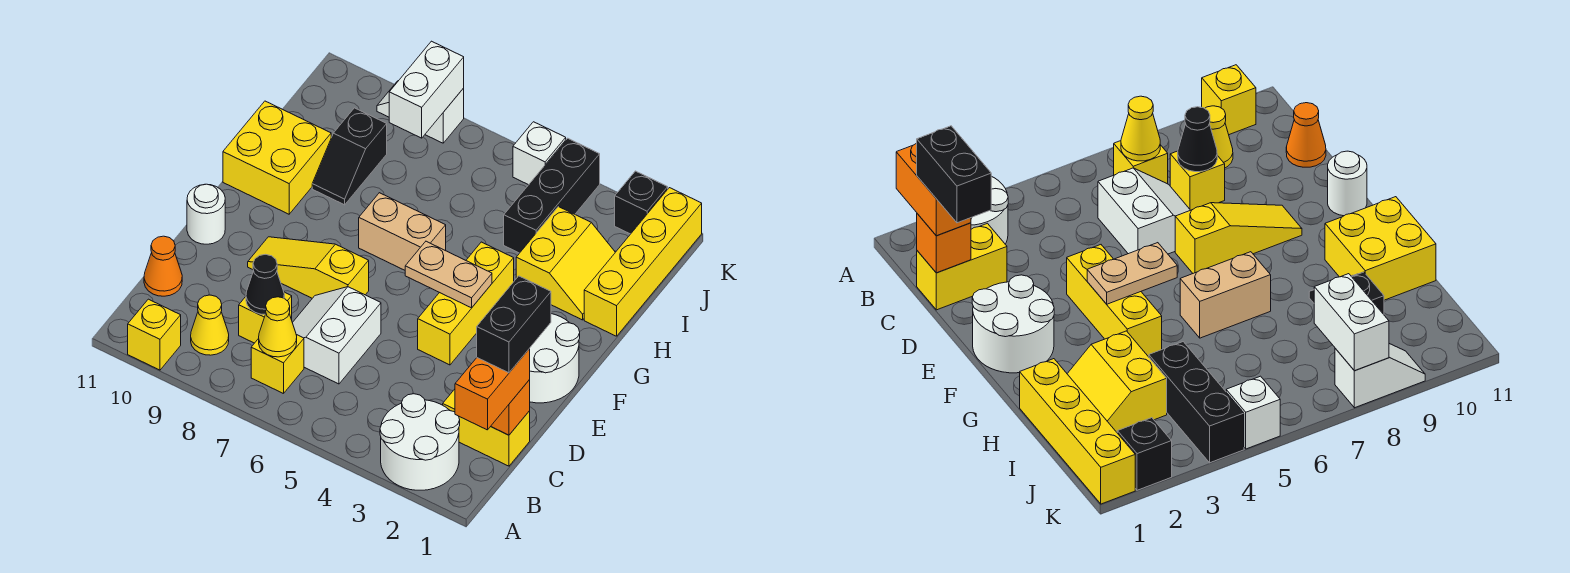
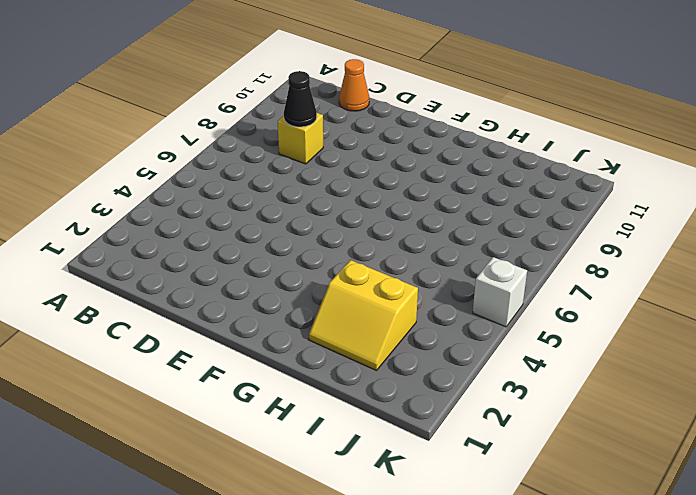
none -> white 2x2 round brick [380,394,460,490]
none -> yellow 1x1 brick [128,299,181,370]
none -> yellow 1x1 brick [251,335,304,394]

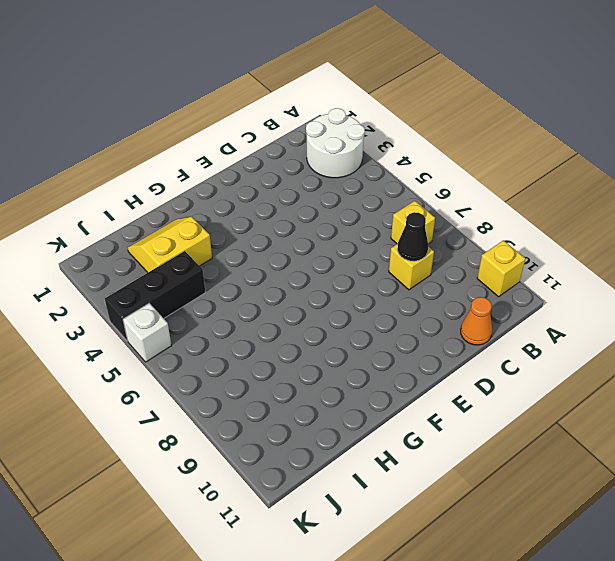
none -> yellow 1x1 cone [191,295,229,355]
none -> yellow 1x2 brick [443,389,530,466]
none -> white 2x2 slope [292,287,381,384]

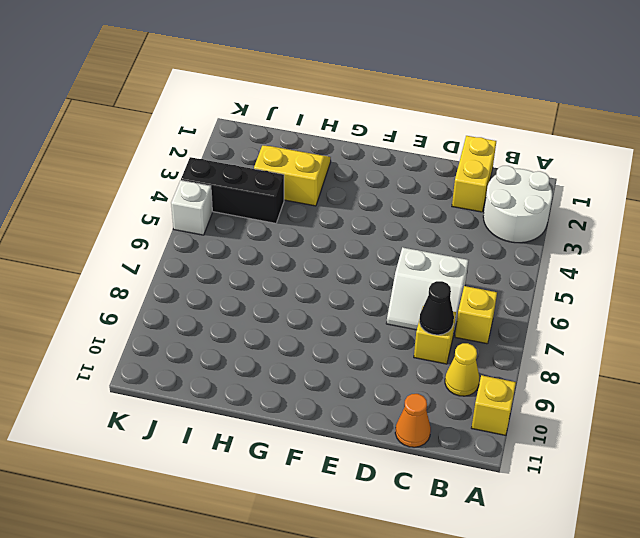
none -> white 2x2 round brick [529,314,580,403]
none -> yellow 1x3 brick [418,242,514,365]
none -> yellow 1x3 slope [248,237,369,298]

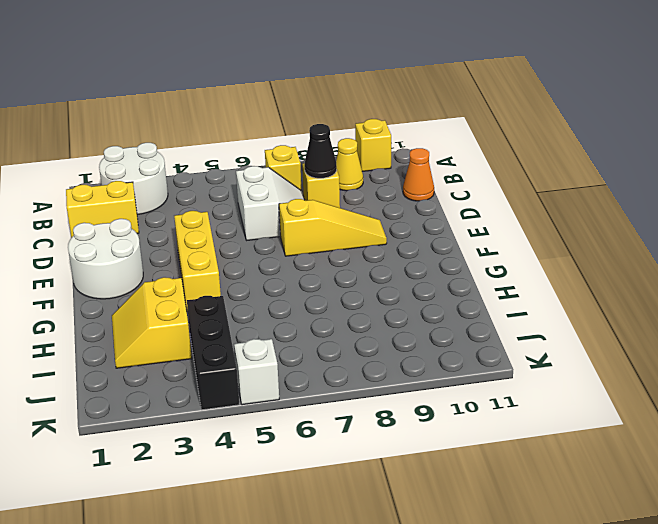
none -> white 1x1 round brick [187,184,225,244]
none -> tan 1x2 brick [359,193,446,270]
none -> yellow 2x2 brick [223,101,331,214]

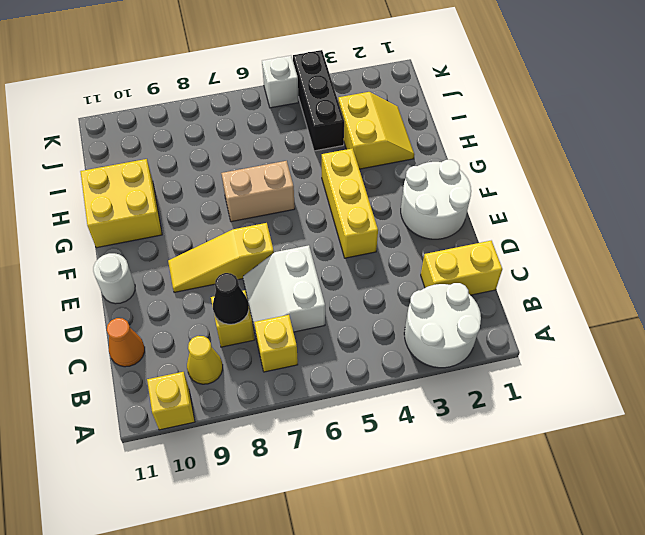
none -> yellow 1x4 brick [584,188,702,336]
none -> black 1x2 slope [312,108,387,205]
none -> black 1x1 brick [615,171,668,234]

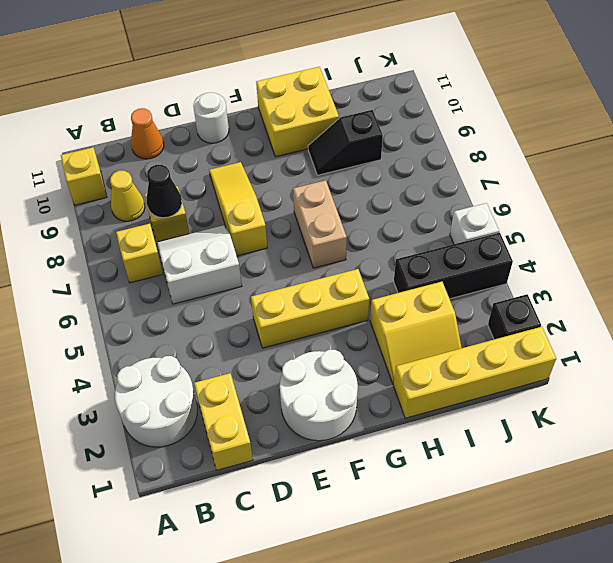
none -> white 1x2 slope [377,81,464,143]
none -> yellow 1x1 cone [259,297,297,357]
none -> orange 1x1 brick [491,380,530,435]

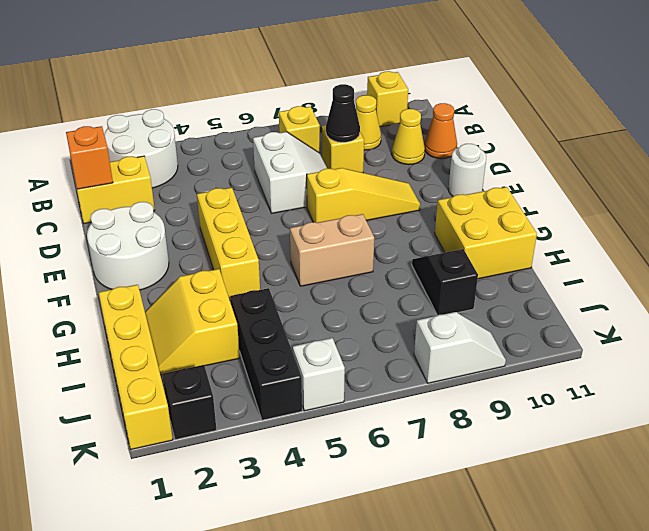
yellow 1x1 cone [392,109,425,165] -> yellow 1x1 cone moved to [259,297,297,357]
none -> tan 1x2 plate [405,241,492,308]
none -> white 1x2 brick [389,41,464,138]
none -> orange 1x2 brick [455,349,530,430]

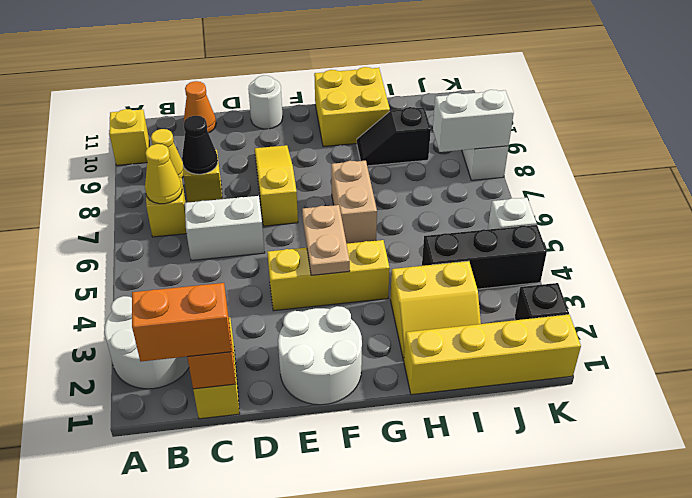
none -> black 1x2 brick [477,276,551,373]

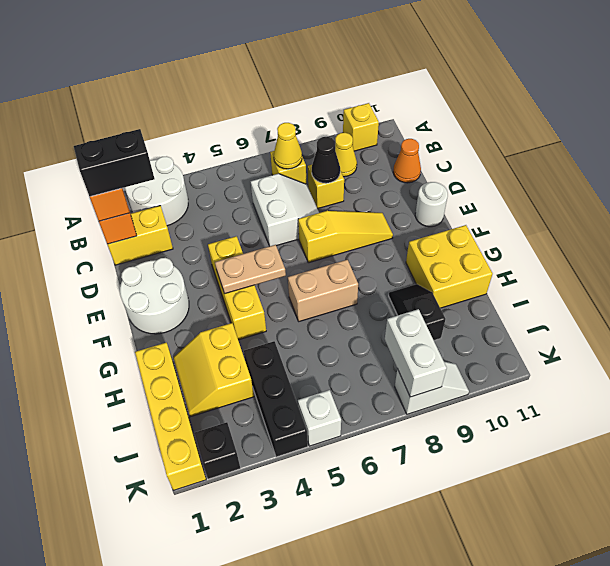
black 1x2 brick [74,129,155,197] -> black 1x2 brick turned to [477,276,551,373]

